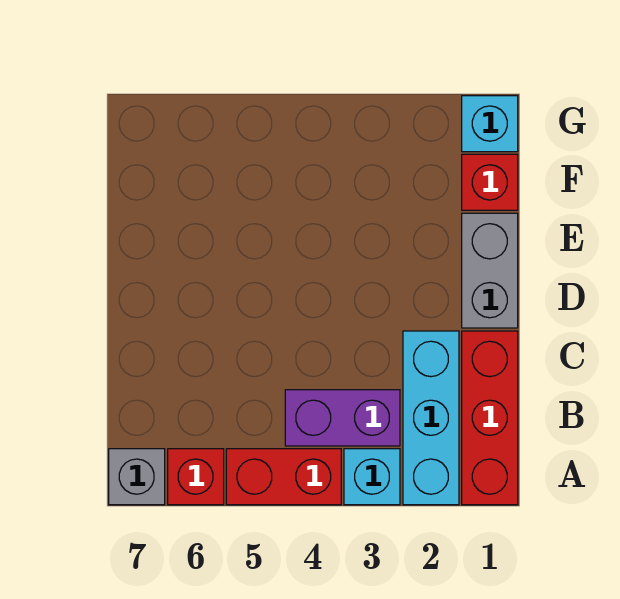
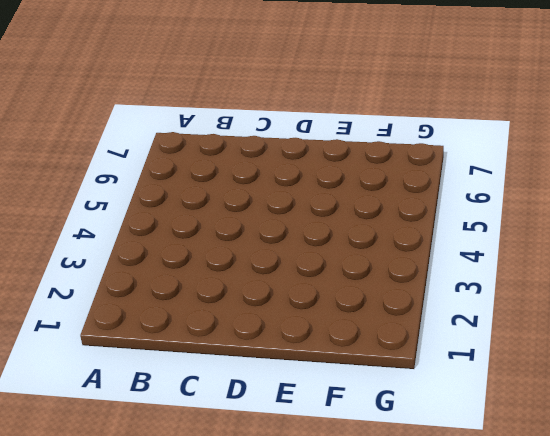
none -> red 1x3 brick [462,331,518,505]
none -> cyan 1x3 brick [403,331,459,505]

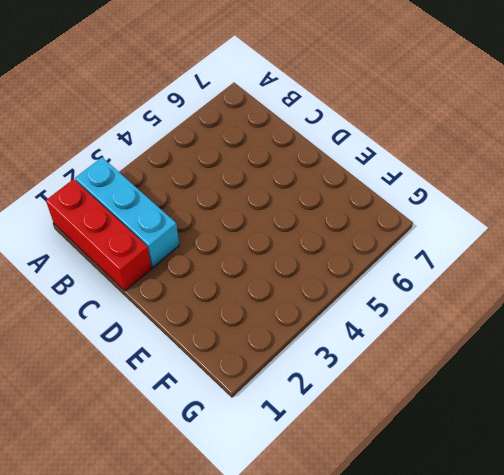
none -> cyan 1x1 brick [344,449,400,505]
none -> red 1x2 brick [226,449,341,505]

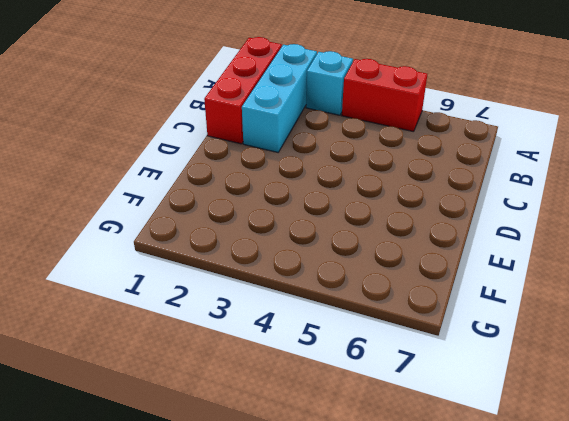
none -> red 1x1 brick [168,449,224,505]
none -> grey 1x1 brick [109,449,165,505]

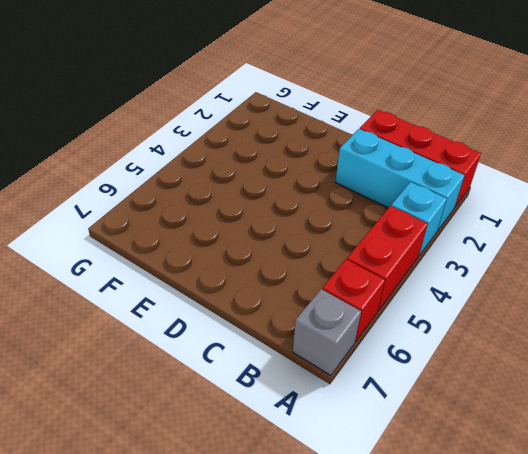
none -> purple 1x2 brick [285,390,400,446]
none -> grey 1x2 brick [462,213,518,328]

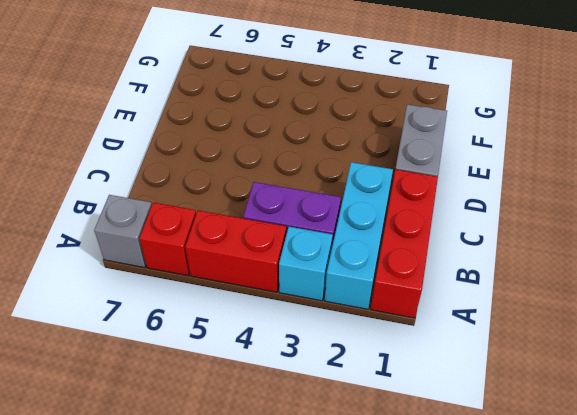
none -> red 1x1 brick [462,154,518,210]
none -> cyan 1x1 brick [462,96,518,152]

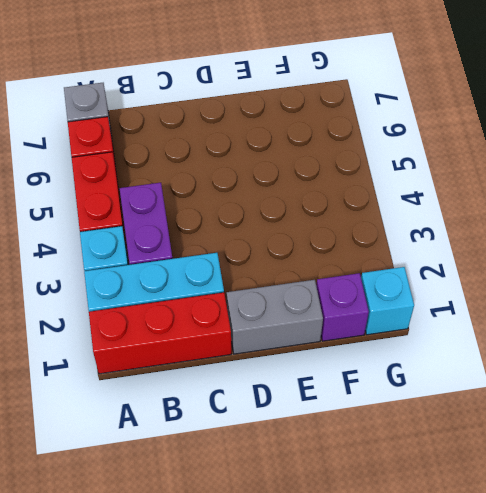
purple 1x1 brick [316,273,369,341] -> red 1x1 brick [462,154,518,210]

